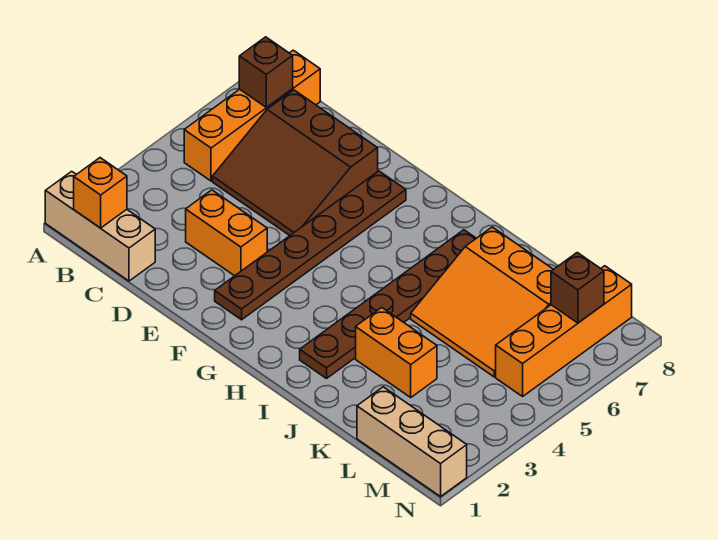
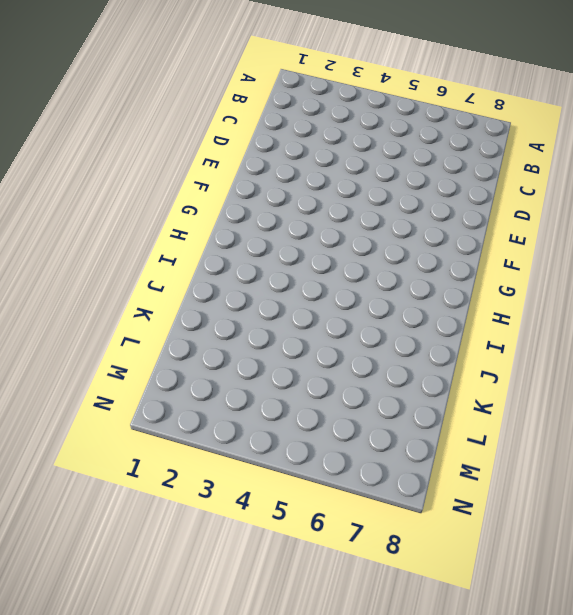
none -> tan 1x3 brick [45,171,155,281]
none -> orange 1x4 brick [184,50,320,181]
none -> brown 3x3 slope [213,90,378,236]

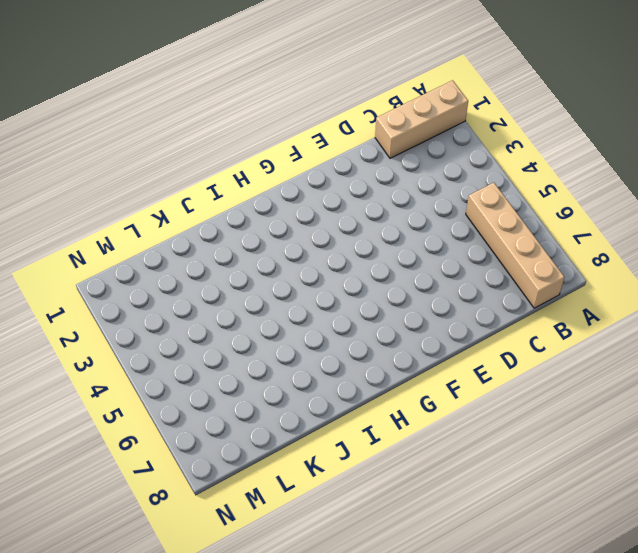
tan 1x4 brick [466,183,565,308] -> orange 1x4 brick [184,50,320,181]
none -> brown 3x3 slope [213,90,378,236]
none -> orange 1x2 brick [186,190,267,276]
none -> brown 1x6 plate [215,171,406,320]

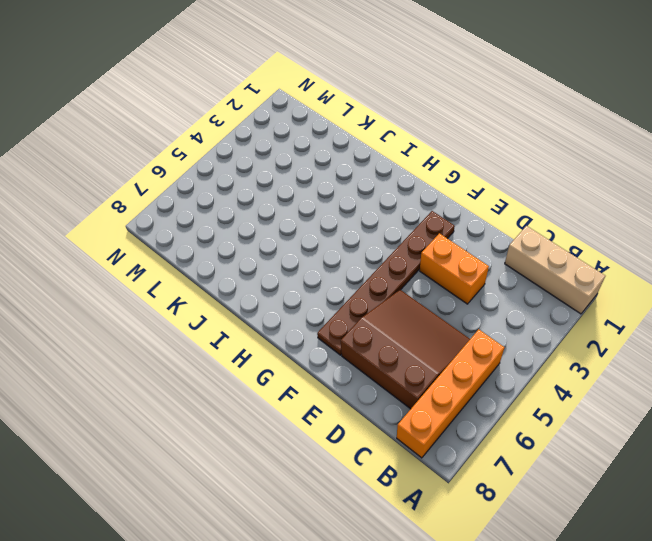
none -> brown 1x6 plate [300,230,476,378]
none -> orange 1x2 brick [356,308,437,397]
none -> orange 3x3 slope [411,227,553,377]

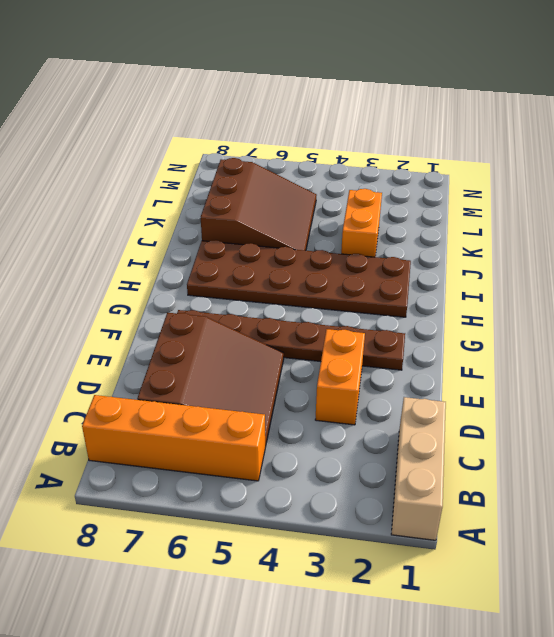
brown 2x6 plate [187,240,411,317] -> brown 1x6 plate [300,230,476,378]
brown 3x3 slope [201,158,316,251] -> orange 3x3 slope [411,227,553,377]
none -> tan 1x3 brick [357,387,467,497]
none -> orange 1x4 brick [496,266,632,396]
none -> orange 1x1 brick [74,158,127,228]

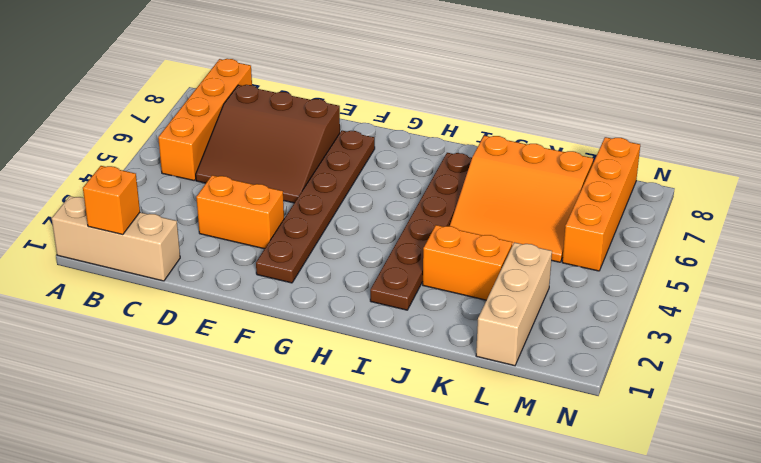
tan 1x3 brick [476,242,552,366] -> tan 1x3 brick turned to [357,387,467,497]
none -> brown 1x1 brick [239,37,293,108]
none -> brown 1x1 brick [551,253,604,323]

